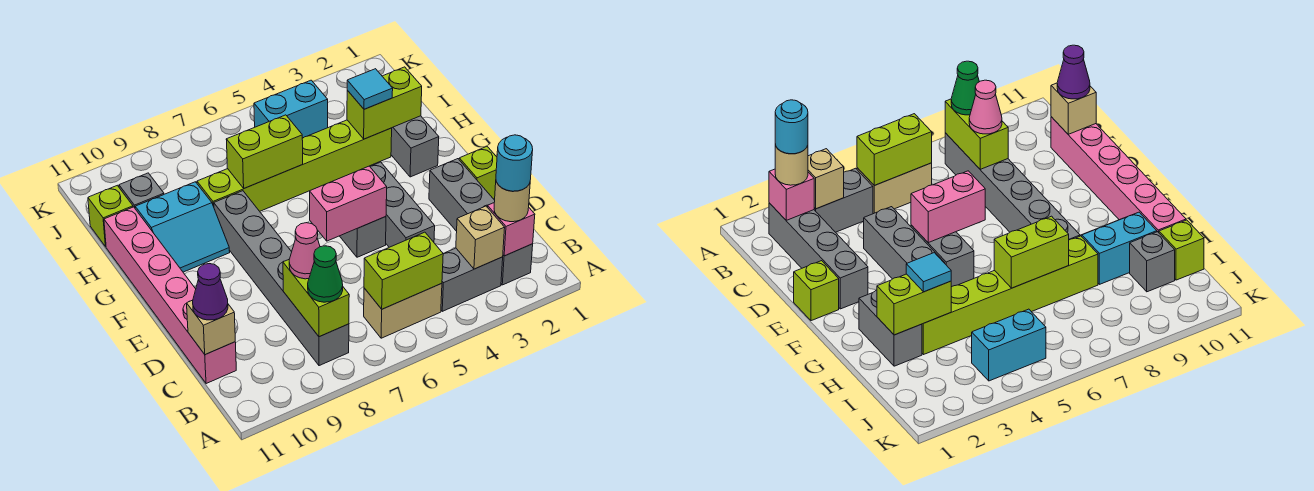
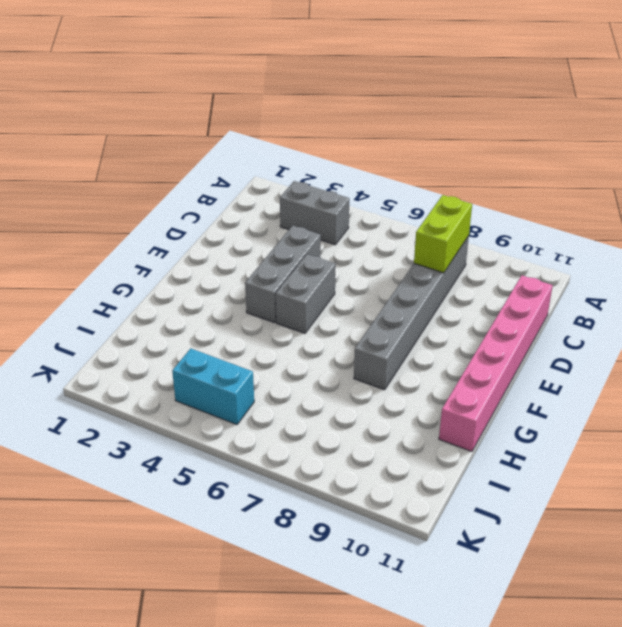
none -> grey 1x4 brick [429,159,533,285]
none -> tan 1x2 brick [364,284,442,338]
none -> lime 1x1 brick [459,147,497,199]

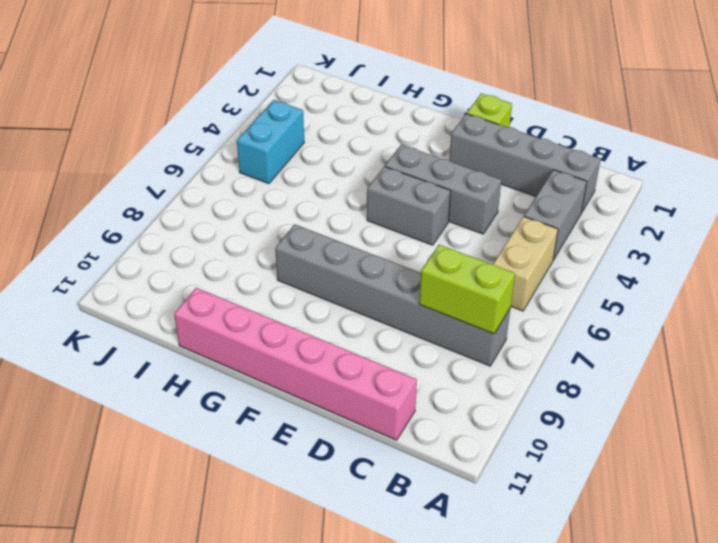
none -> grey 1x2 brick [391,116,439,177]
none -> cyan 2x2 slope [135,182,230,272]
none -> lime 1x6 brick [197,120,392,211]

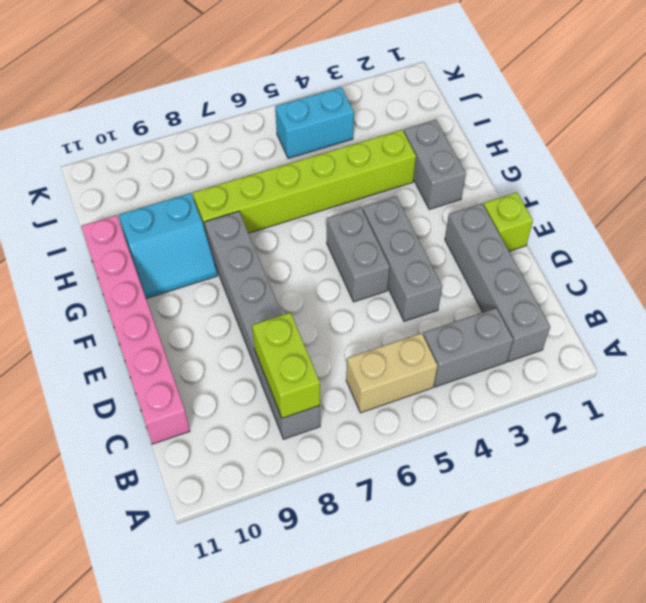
none -> grey 1x1 brick [119,173,164,208]
none -> lime 1x1 brick [88,185,133,247]
none -> pink 1x1 brick [487,203,535,256]

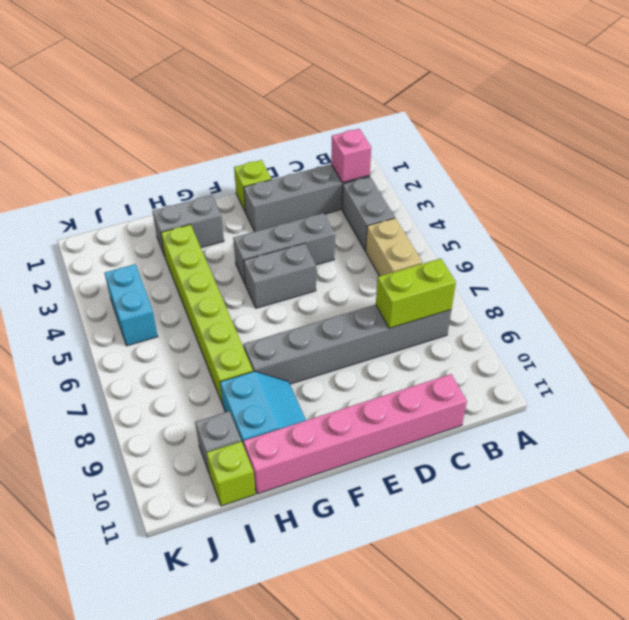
none -> tan 1x1 brick [456,206,505,269]
none -> lime 1x2 brick [364,232,443,309]
none -> tan 1x1 brick [187,300,235,355]

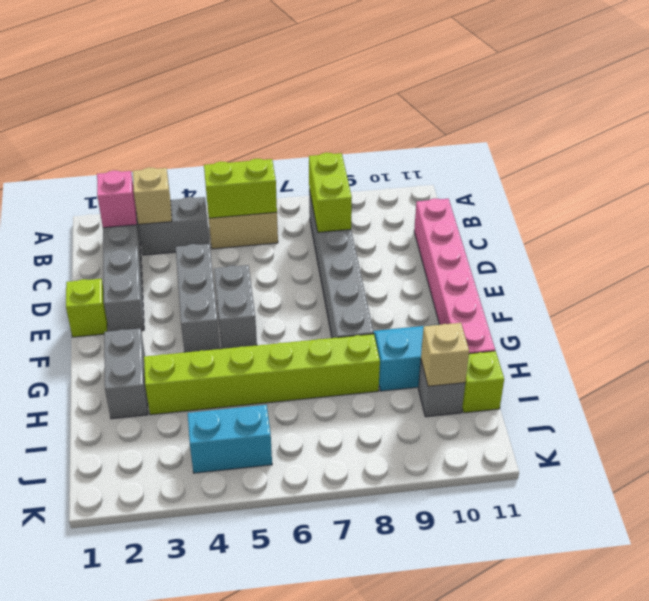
tan 1x1 brick [421,323,469,386] -> tan 1x1 brick moved to [187,300,235,355]
none -> pink 1x2 brick [310,166,387,241]
none -> lime 1x2 brick [347,67,422,139]
none -> lime 1x2 brick [226,115,303,188]

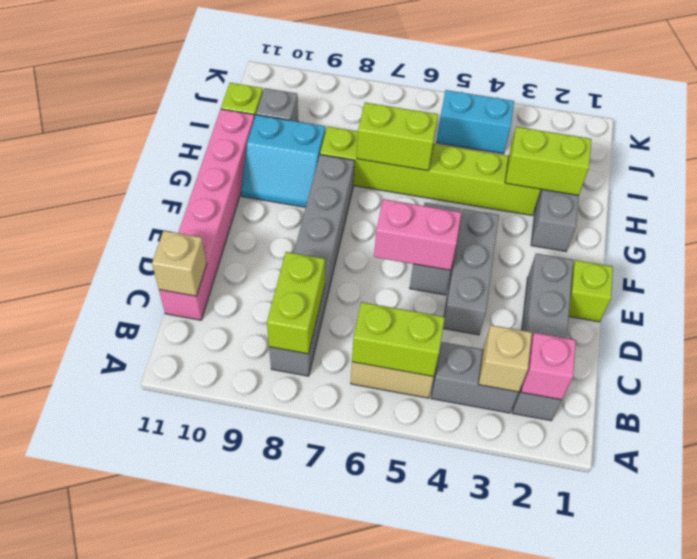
none -> tan 1x1 round brick [494,182,530,222]
none -> green 1x1 cone [308,246,343,302]
none -> pink 1x1 cone [289,223,320,279]

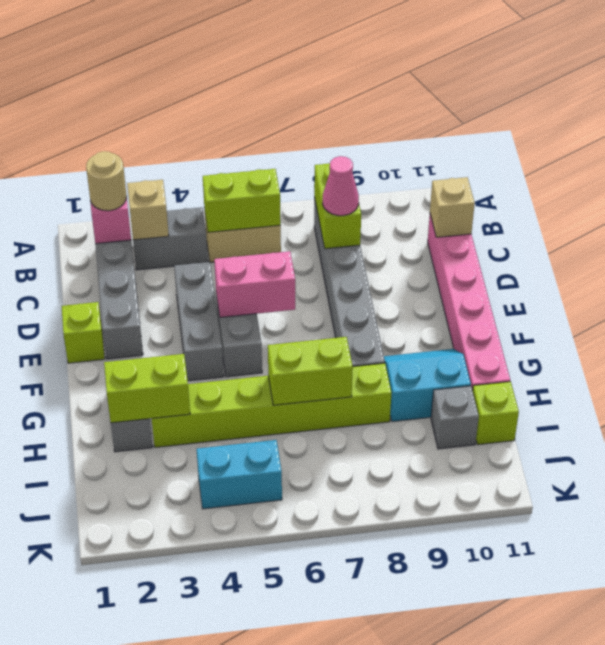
none -> green 1x1 cone [308,246,343,302]
none -> purple 1x1 cone [193,264,228,320]
none -> cyan 1x1 tile [347,69,393,109]

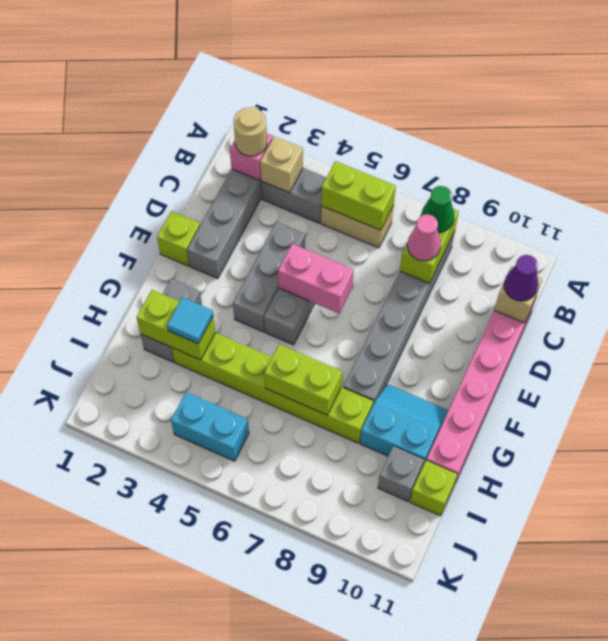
none -> cyan 1x1 round brick [496,135,533,191]

